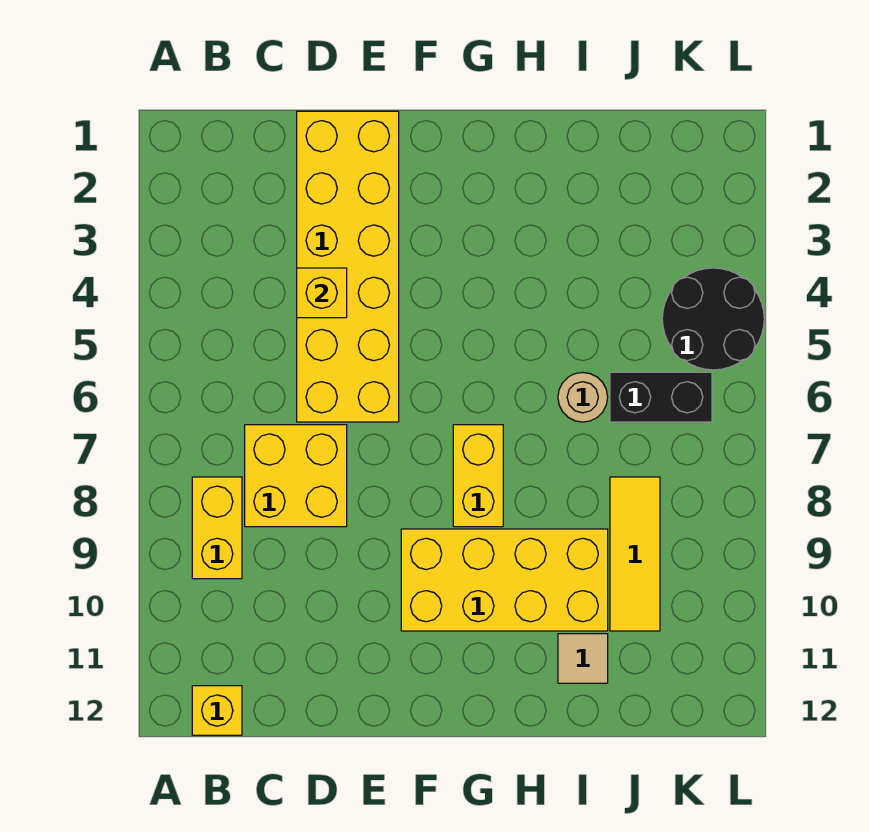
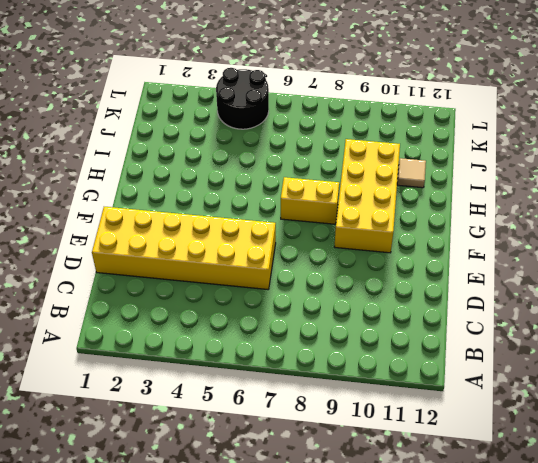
none -> yellow 1x2 brick [192,477,242,579]
none -> yellow 1x1 brick [192,686,242,735]
none -> yellow 2x2 brick [245,425,347,527]

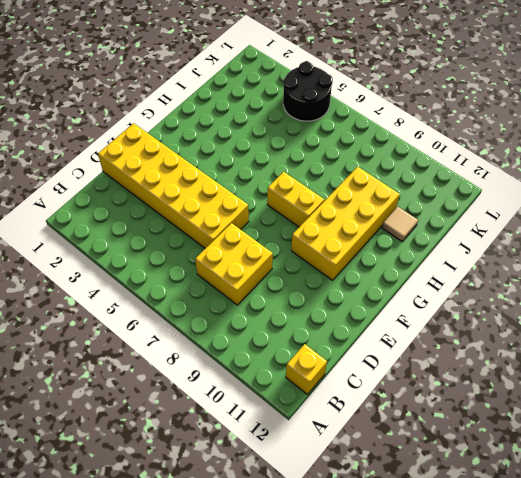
none -> yellow 1x2 brick [192,477,242,579]
none -> tan 1x1 round brick [558,372,608,422]
none -> black 1x2 brick [610,372,712,422]

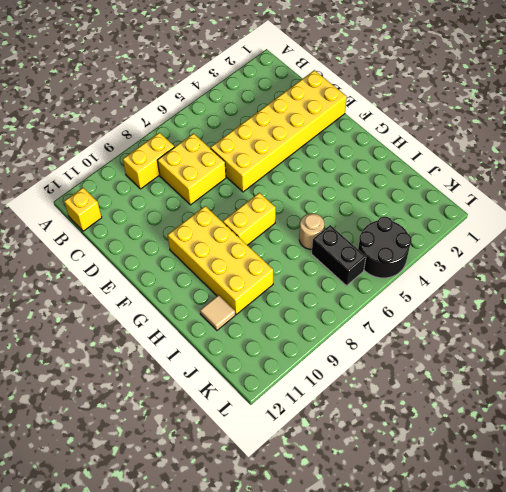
none -> yellow 1x3 tile [610,477,660,631]
none -> yellow 1x1 brick [297,268,347,318]

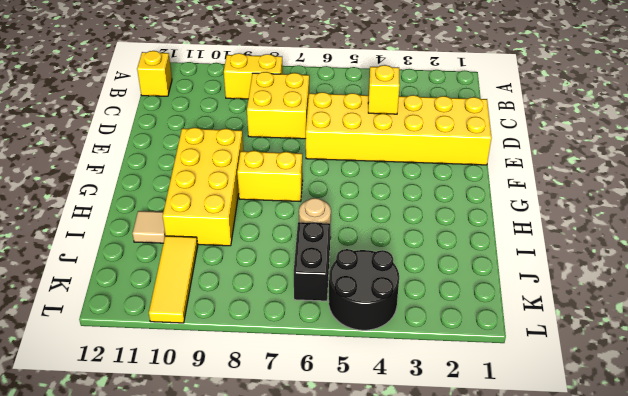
yellow 1x3 tile [149,236,198,323] -> yellow 1x3 tile turned to [610,477,660,631]

